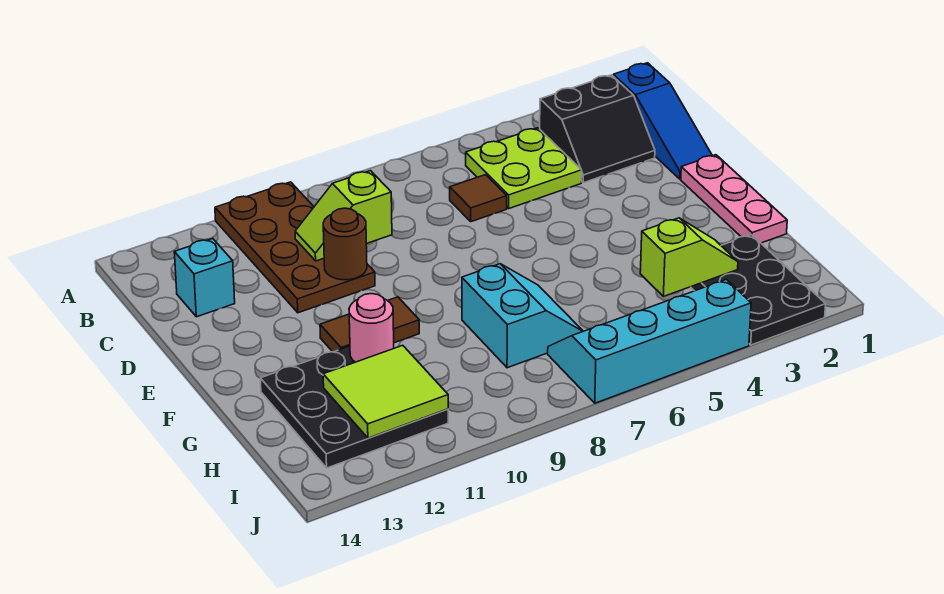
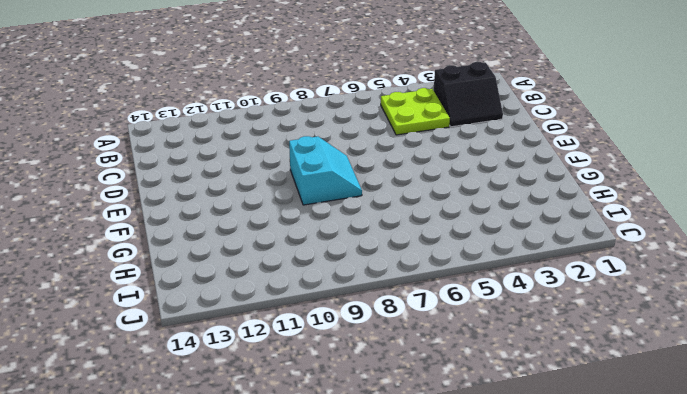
cyan 2x2 slope [289,136,362,205] -> cyan 2x2 slope moved to [462,264,583,368]
none -> brown 2x4 plate [215,182,375,313]
none -> blue 1x3 slope [613,63,712,179]
none -> brown 1x1 tile [450,175,507,222]

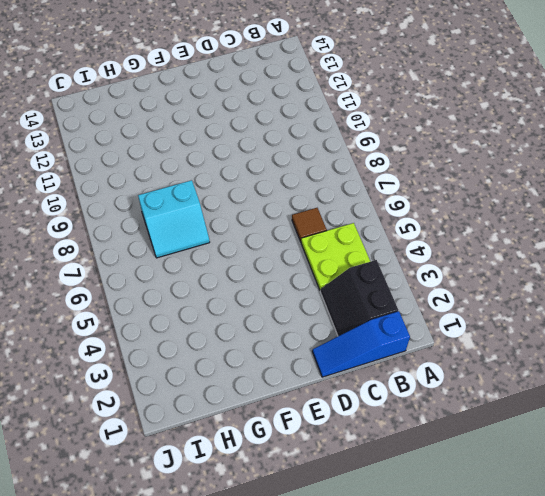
none -> brown 2x4 plate [215,182,375,313]
none -> cyan 1x1 brick [174,239,235,317]
none -> pink 1x3 plate [681,155,787,243]

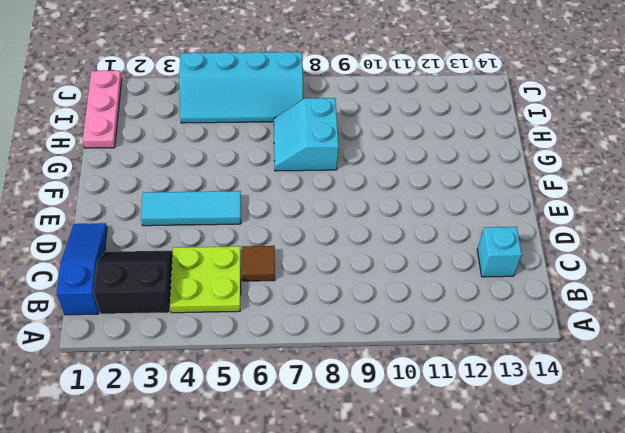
cyan 1x3 tile [141,191,241,226] -> none
pink 1x3 plate [83,70,122,148] -> pink 1x3 plate moved to [681,155,787,243]
none -> brown 2x4 plate [215,182,375,313]
none -> brown 1x2 tile [320,297,419,352]
none -> black 3x3 plate [260,346,448,468]

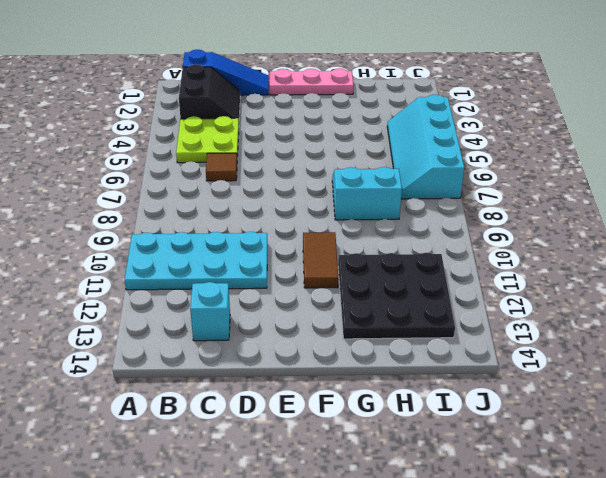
cyan 2x4 plate [125,232,267,290] -> brown 2x4 plate [215,182,375,313]
none -> black 2x3 plate [691,235,826,345]
none -> lime 1x2 slope [295,171,392,261]
none -> brown 1x1 round brick [323,208,367,280]

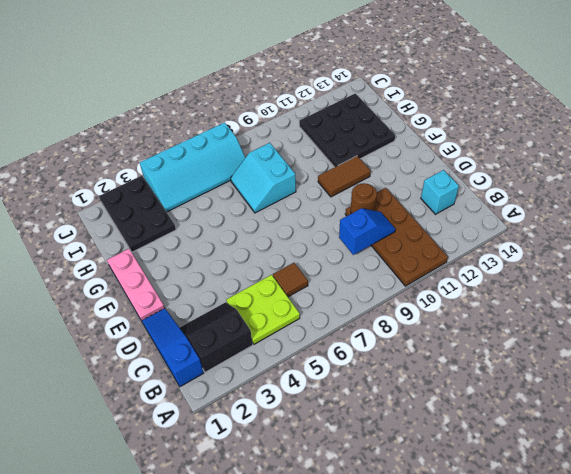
blue 1x2 slope [339,208,395,255] -> lime 1x2 slope [295,171,392,261]
none -> pink 1x1 round brick [349,294,394,362]
none -> lime 1x2 slope [640,218,738,296]
none -> lime 2x2 tile [323,345,448,438]

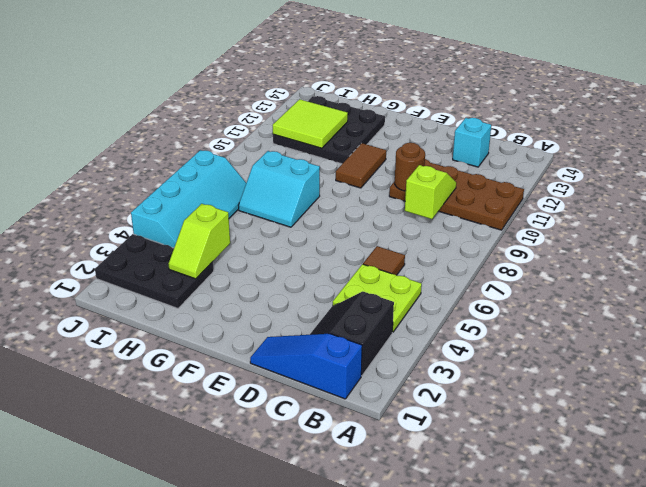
none -> pink 1x3 plate [681,155,787,243]
none -> pink 1x1 round brick [349,294,394,362]

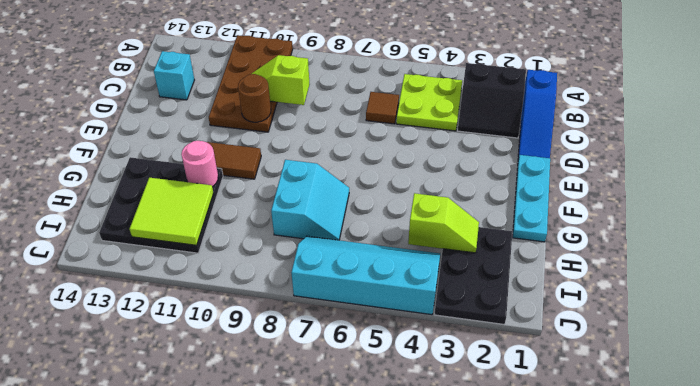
cyan 1x3 plate [513,155,550,242] -> pink 1x3 plate [681,155,787,243]

